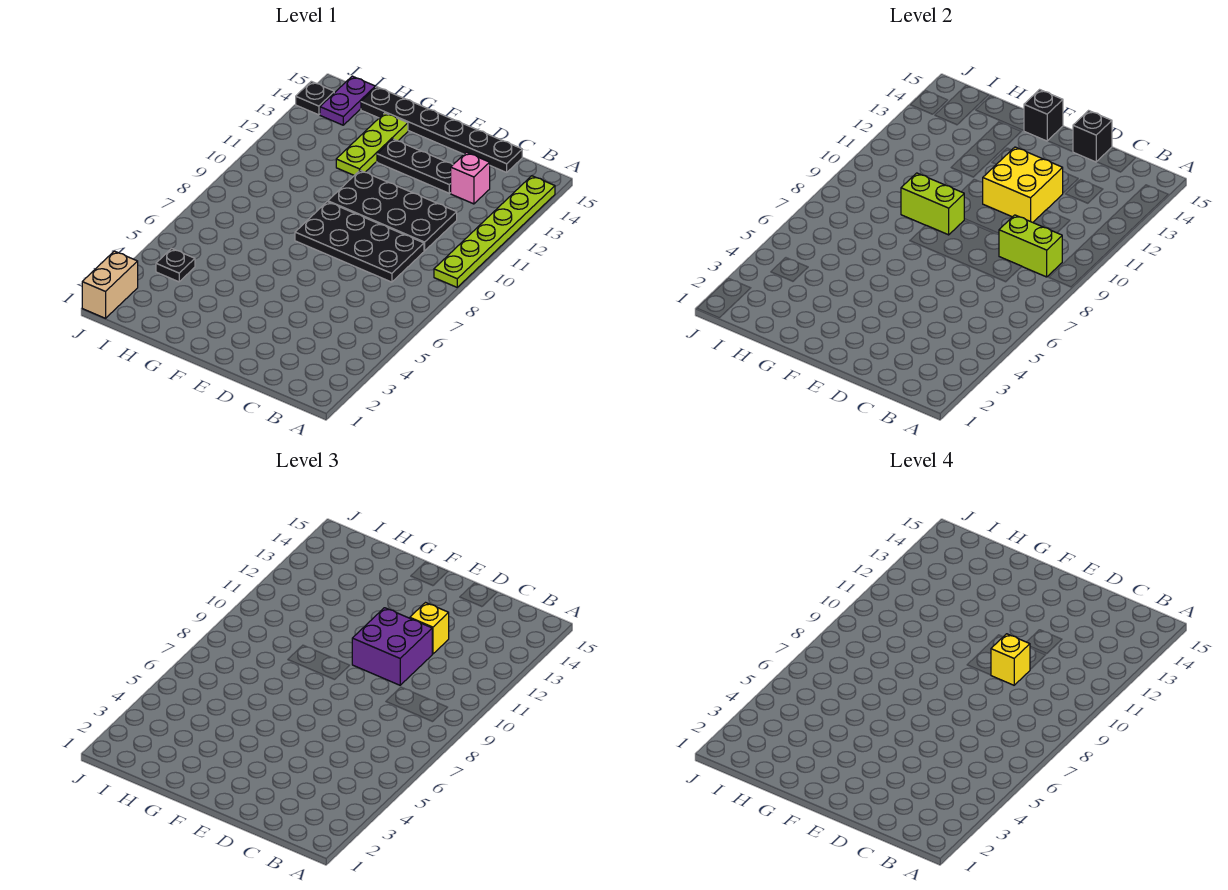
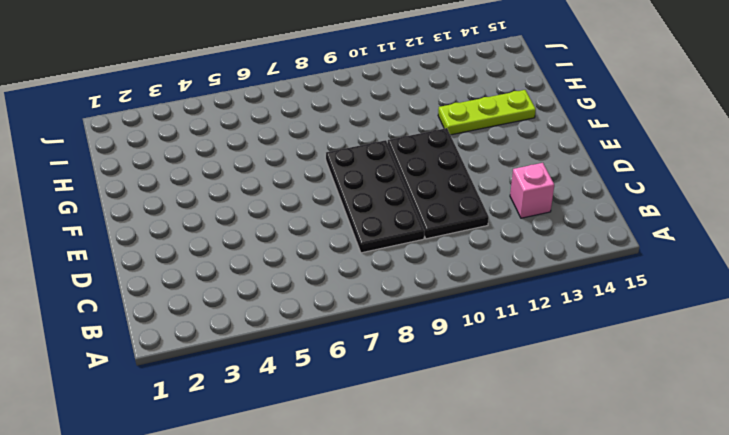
none -> lime 1x6 plate [434,176,555,287]
none -> black 1x6 plate [361,87,522,172]
none -> black 1x3 plate [377,139,453,193]

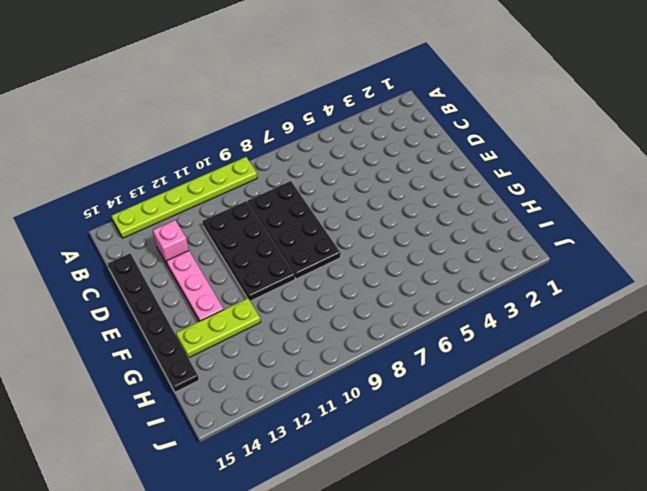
pink 1x3 plate [167,251,224,321] -> black 1x3 plate [377,139,453,193]
none -> black 1x1 plate [156,248,195,282]
none -> purple 1x2 plate [320,76,375,125]
none -> tan 1x2 brick [82,251,138,318]

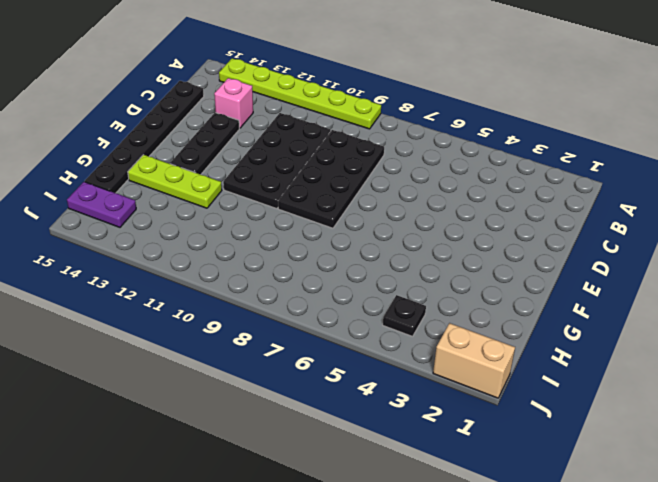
none -> black 1x1 plate [296,81,334,115]
none -> lime 1x2 brick [999,215,1062,277]
none -> yellow 2x2 brick [983,147,1063,222]

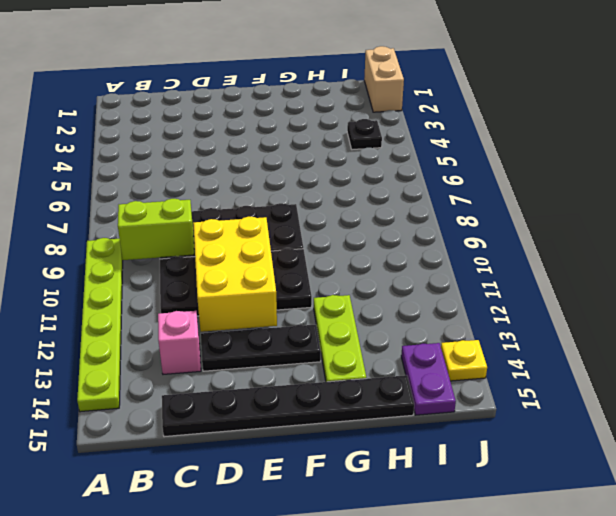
yellow 2x3 brick [193,217,277,332] -> yellow 2x2 brick [983,147,1063,222]
yellow 1x1 plate [441,340,487,381] -> black 1x1 plate [296,81,334,115]
none -> black 1x1 brick [1073,111,1112,162]
none -> lime 1x2 brick [901,173,964,235]
none -> black 1x1 brick [1024,90,1063,141]

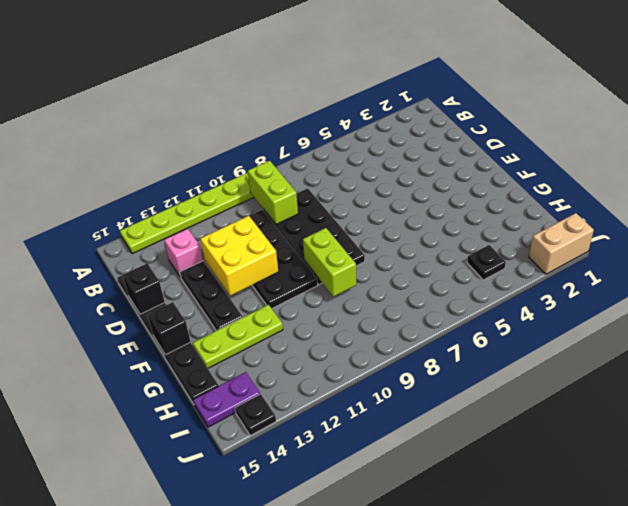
none -> purple 2x2 brick [352,608,432,685]
none -> yellow 1x1 brick [410,603,449,654]
none -> yellow 1x1 brick [991,634,1030,685]

